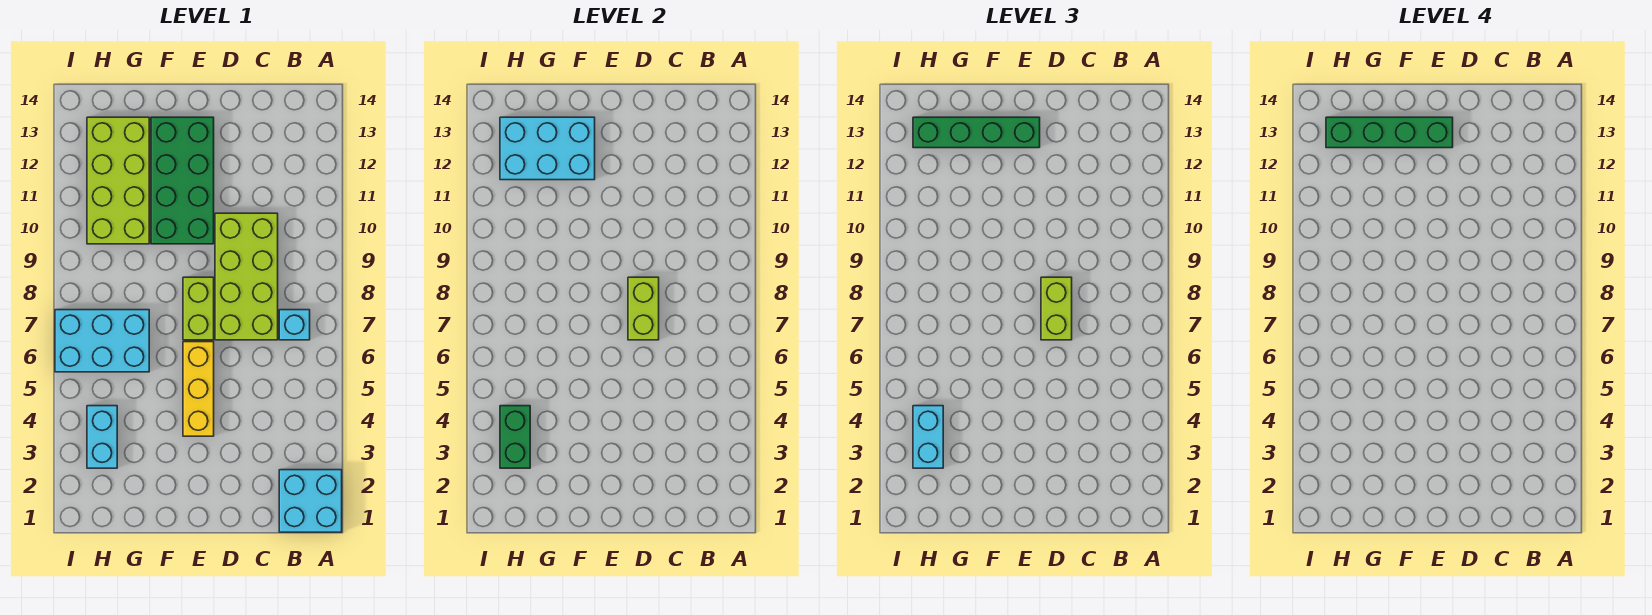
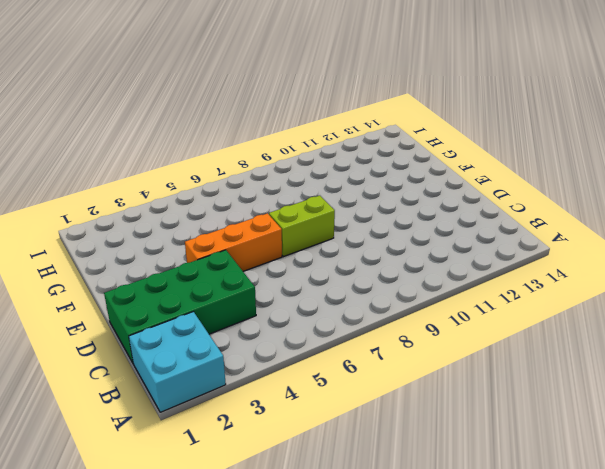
green 2x4 brick [104,250,256,364] -> green 2x4 brick moved to [151,117,214,244]
orange 1x3 brick [185,213,282,271] -> yellow 1x3 brick [183,342,214,436]
none -> cyan 1x1 brick [279,310,310,340]
none -> lime 2x4 brick [215,213,278,340]
none -> cyan 2x3 brick [55,310,149,372]

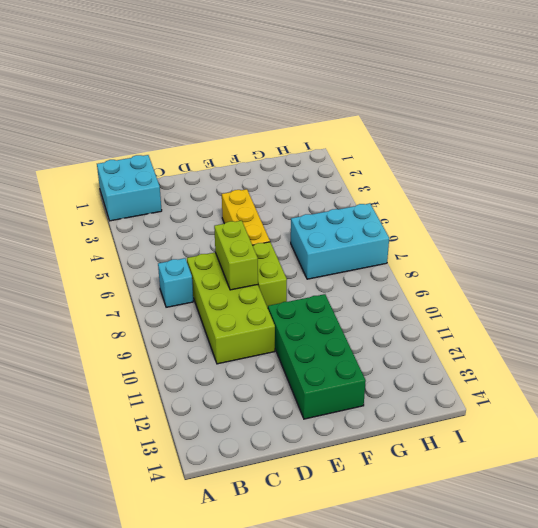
none -> lime 2x4 brick [87,117,149,244]
none -> cyan 1x2 brick [87,406,117,468]
none -> cyan 2x3 brick [500,117,595,180]

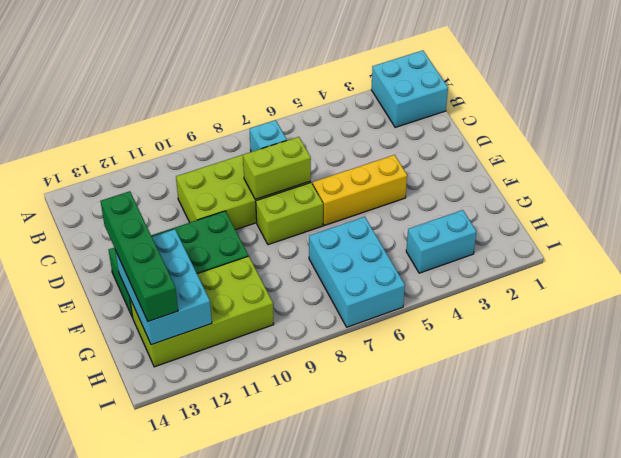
none -> green 1x2 brick [500,406,530,468]
none -> lime 1x2 brick [1041,277,1072,340]
none -> cyan 1x2 brick [913,406,943,468]

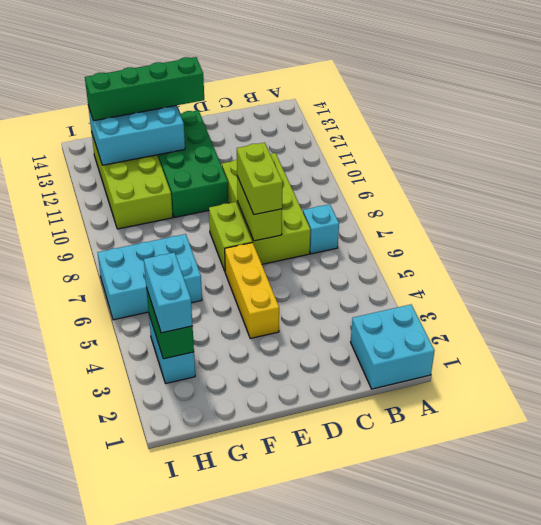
none -> green 1x4 brick [1326,117,1453,148]

